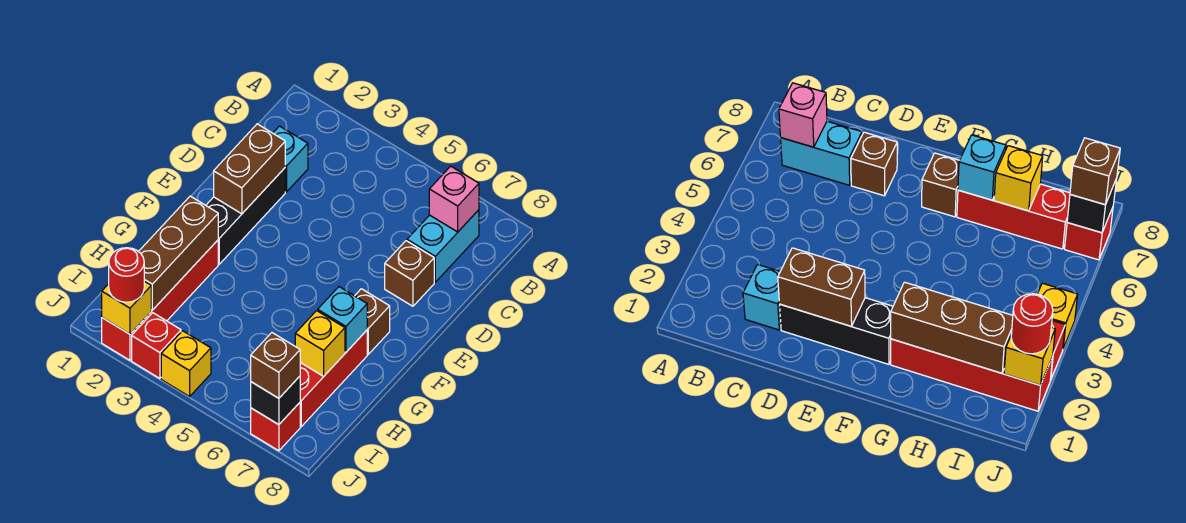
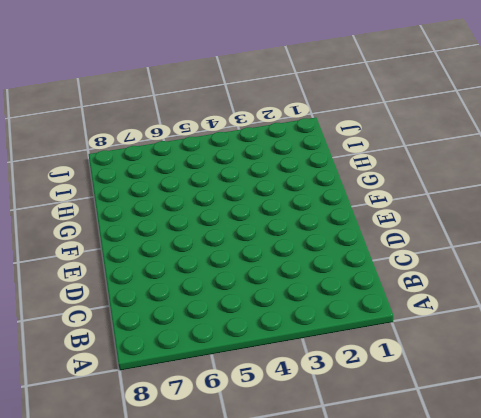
none -> cyan 1x2 brick [407,210,479,282]
none -> cyan 1x1 brick [273,126,308,192]
none -> black 1x3 brick [206,168,285,264]

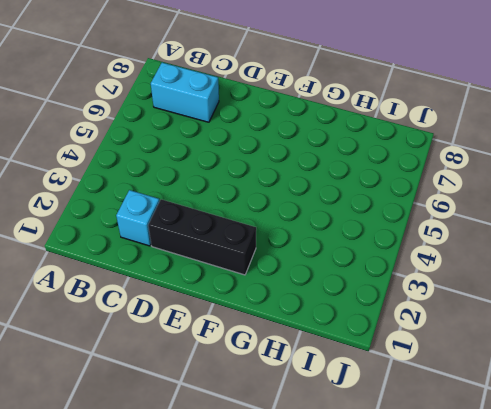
none -> brown 1x1 brick [385,241,434,306]
none -> brown 1x1 brick [355,289,390,354]
none -> red 1x4 brick [102,240,218,360]

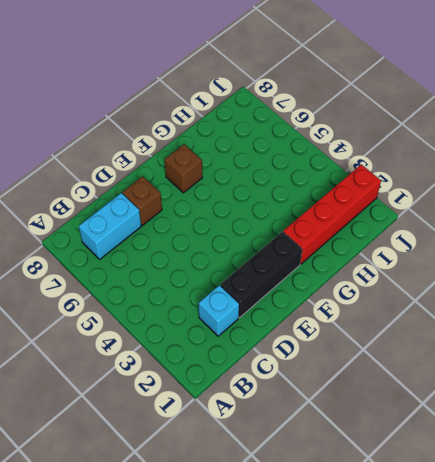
none -> red 1x3 brick [300,330,367,427]
none -> red 1x1 brick [132,313,181,379]
none -> yellow 1x1 brick [161,331,211,397]

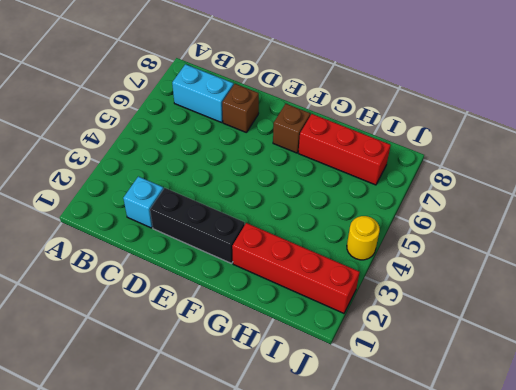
yellow 1x1 round brick [347,216,380,260] -> yellow 1x1 brick [161,331,211,397]
none -> red 1x1 brick [132,313,181,379]
none -> red 1x1 brick [251,403,300,451]
none -> pink 1x1 brick [429,166,479,232]

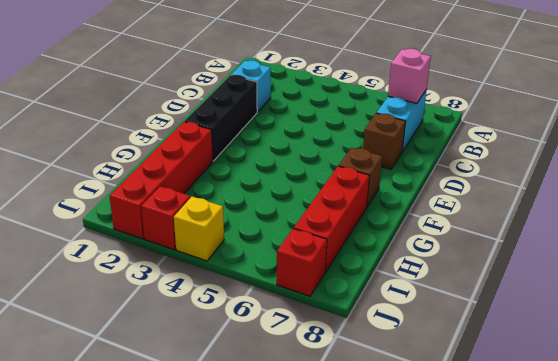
none -> brown 1x2 brick [214,124,285,214]
none -> brown 1x3 brick [139,196,218,310]
none -> cyan 1x1 brick [318,287,367,352]

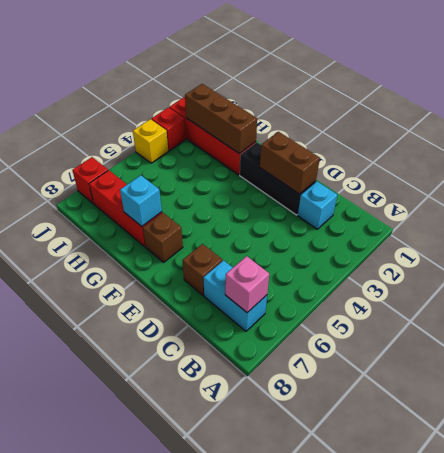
none -> yellow 1x1 brick [295,311,345,376]
none -> yellow 1x1 brick [102,281,151,334]
none -> black 1x1 brick [251,376,300,425]

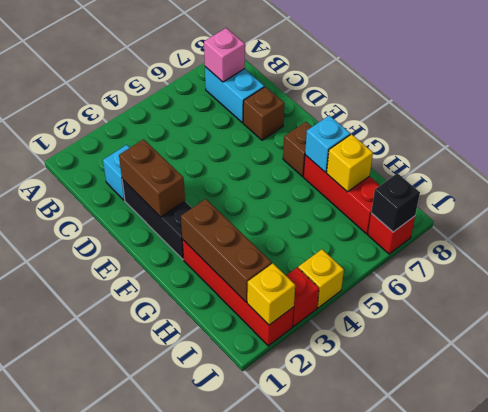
none -> red 1x1 round brick [109,248,144,302]
none -> brown 1x1 brick [251,333,300,398]

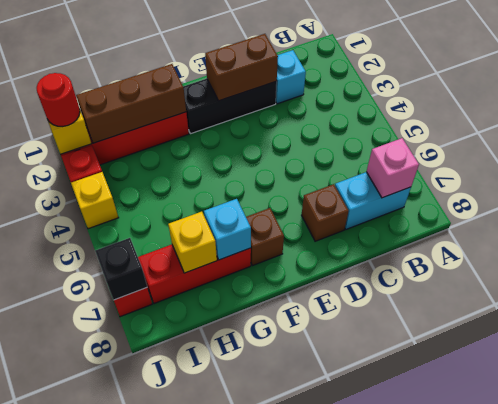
none -> brown 1x1 brick [251,333,300,398]

